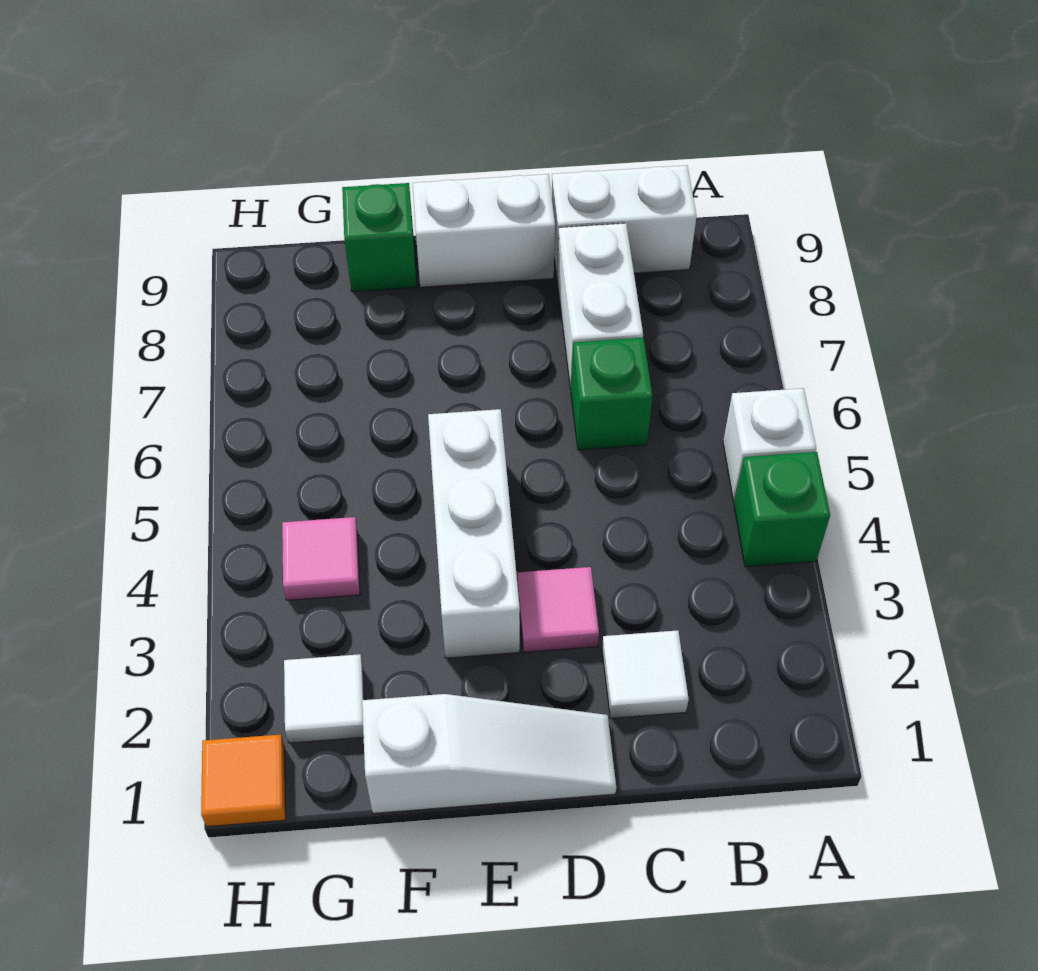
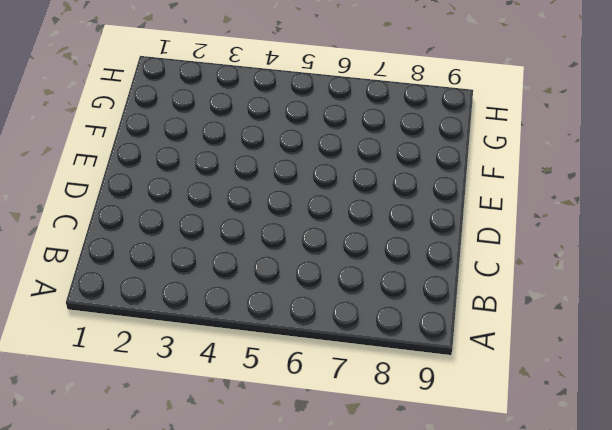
none -> green 1x1 brick [734,452,830,567]
none -> white 1x1 brick [723,388,816,502]
none -> white 1x2 brick [552,165,697,275]

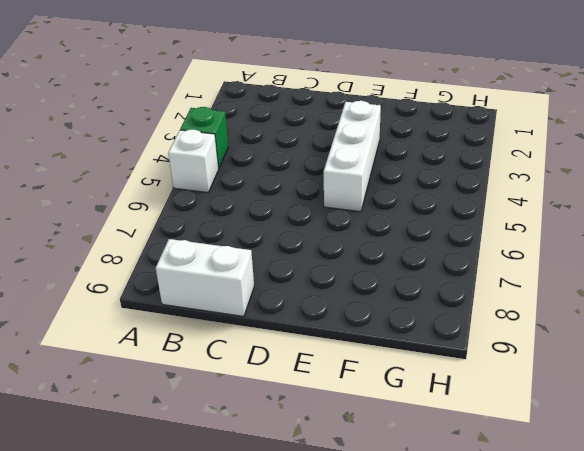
none -> white 1x1 tile [602,630,689,718]
none -> green 1x1 brick [571,338,652,450]
none -> white 1x2 brick [557,223,643,390]

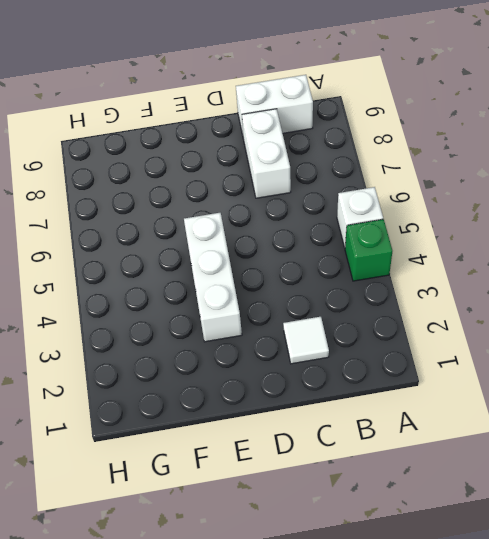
none -> green 1x1 brick [571,338,652,450]
none -> white 1x3 slope [362,694,616,813]
none -> pink 1x1 tile [517,567,599,652]

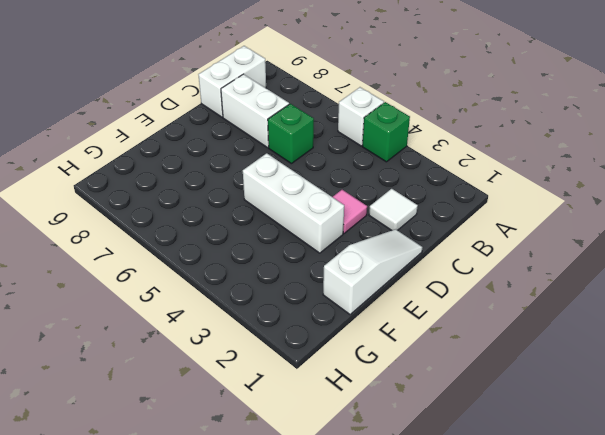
none -> white 1x2 brick [413,174,555,287]
none -> green 1x1 brick [342,183,417,292]
none -> white 1x1 tile [284,654,364,743]

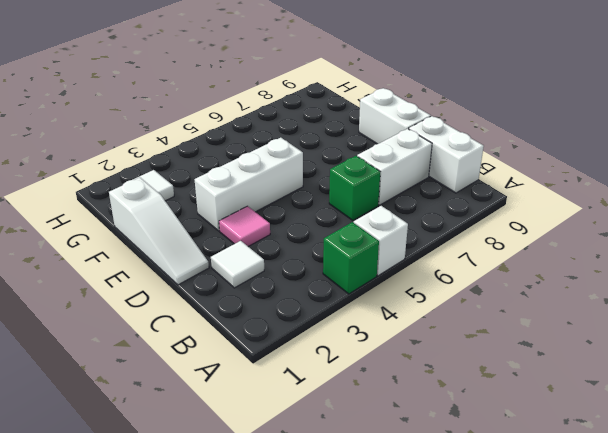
none -> green 1x1 brick [342,183,417,292]
none -> pink 1x1 tile [282,517,360,600]
none -> orange 1x1 tile [201,734,286,827]

